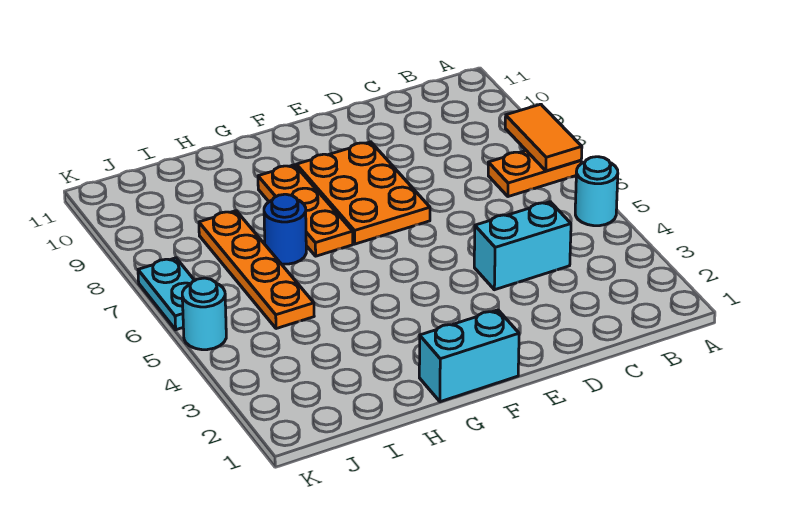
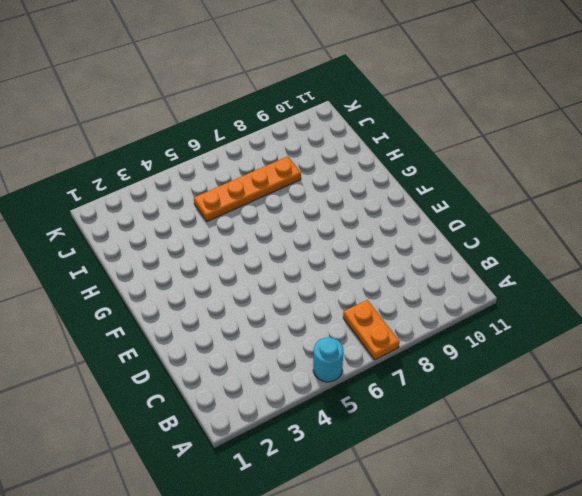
none -> cyan 1x2 brick [474,202,571,290]
none -> orange 2x3 plate [296,142,430,244]

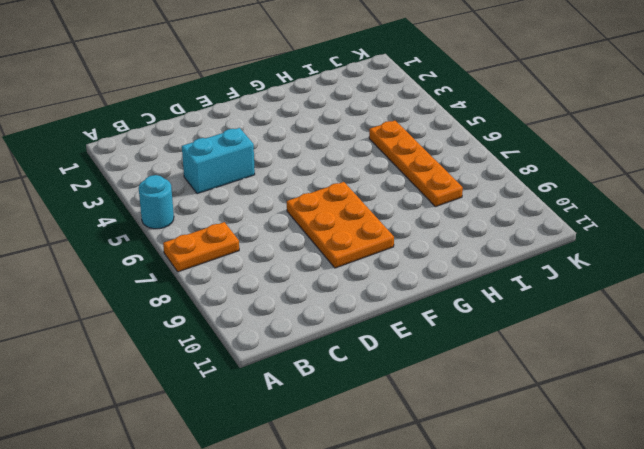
none -> cyan 1x2 brick [419,310,519,402]
none -> orange 1x3 plate [258,165,353,256]

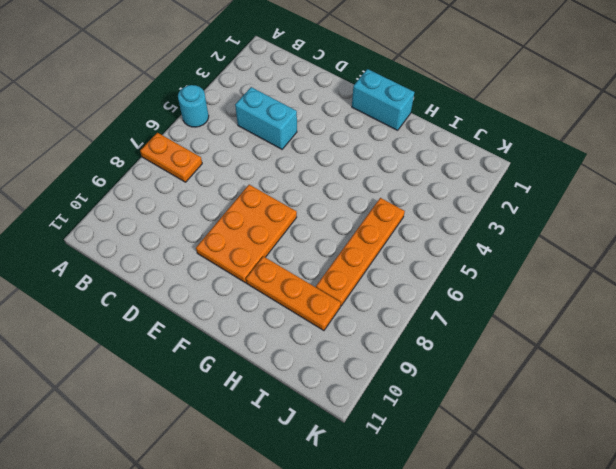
orange 1x3 plate [246,256,341,331] -> orange 1x3 plate turned to [258,165,353,256]
none -> blue 1x1 round brick [264,194,306,264]
none -> cyan 1x1 round brick [182,278,226,350]

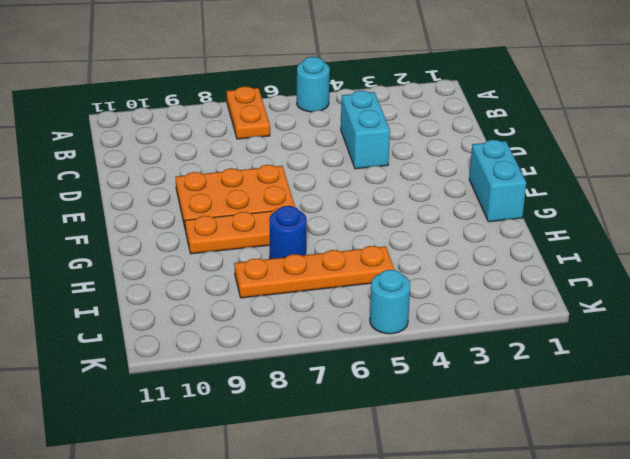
none -> cyan 1x2 plate [138,258,195,330]
none -> orange 1x2 tile [505,104,582,171]

